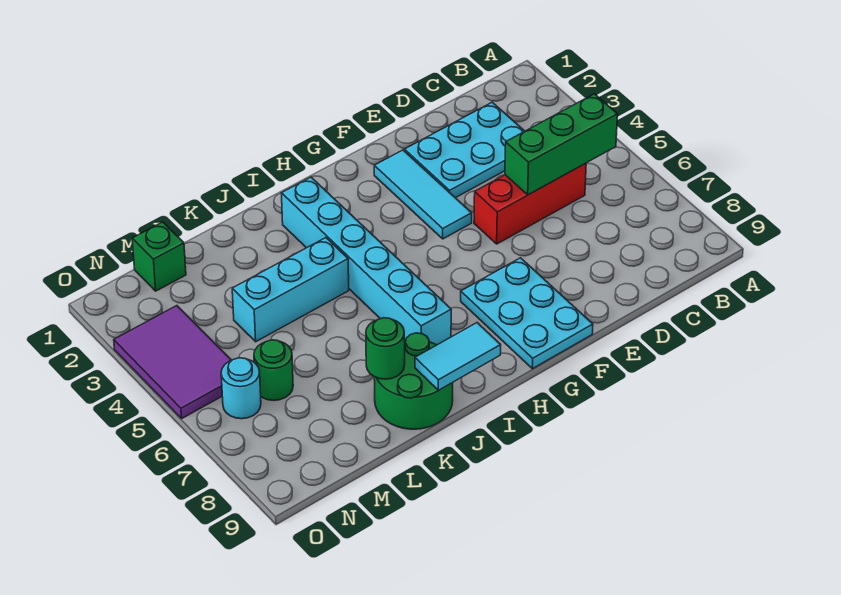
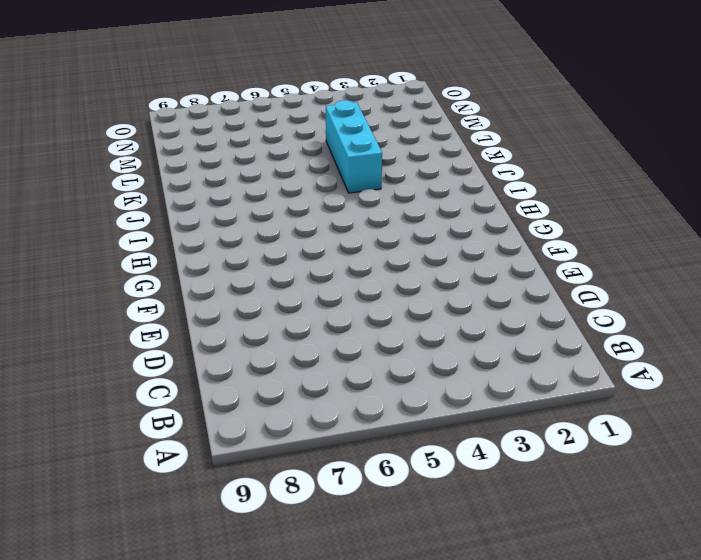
none -> cyan 2x3 plate [404,102,525,198]
none -> red 1x3 brick [474,163,586,244]
none -> cyan 1x3 tile [374,150,472,239]

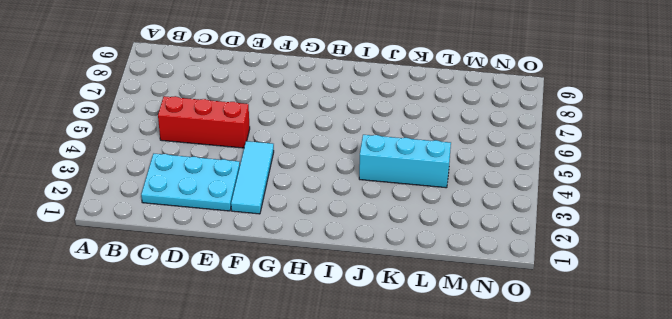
none -> cyan 2x3 plate [461,258,593,369]
none -> cyan 1x6 brick [281,177,451,345]
none -> green 2x2 round brick [374,333,453,429]

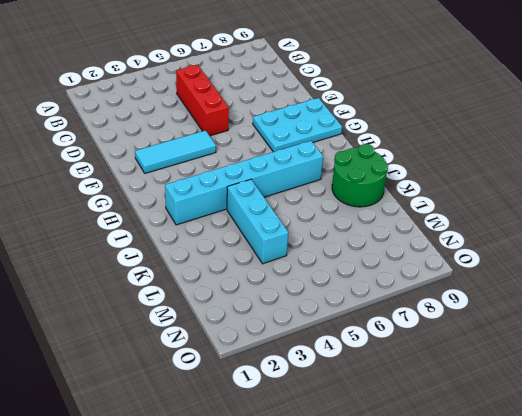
none -> cyan 2x3 plate [404,102,525,198]
none -> green 1x1 brick [132,222,186,291]
none -> green 1x1 round brick [254,340,293,401]

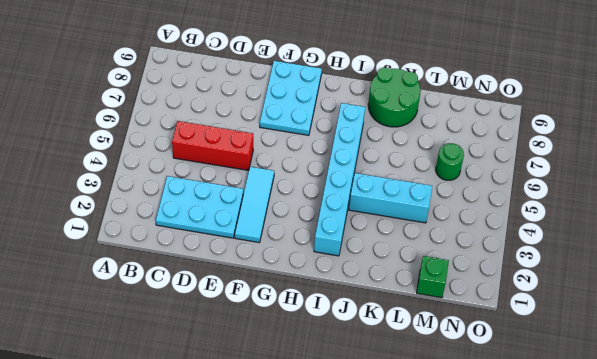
none -> purple 2x3 tile [114,306,231,418]
none -> cyan 1x1 round brick [221,358,261,419]
none -> green 1x3 brick [505,94,618,195]

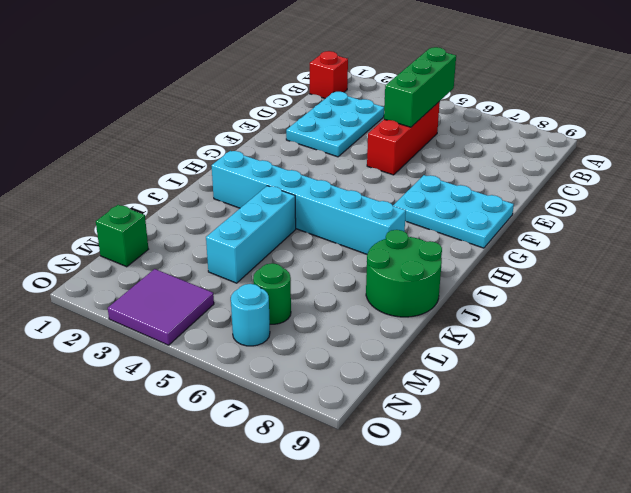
red 1x1 brick [310,51,348,99] -> none
purple 2x2 tile [108,269,214,345] -> purple 2x3 tile [114,306,231,418]
none -> cyan 1x3 tile [374,150,472,239]
none -> cyan 1x2 tile [415,323,501,390]
none -> green 1x1 round brick [366,318,405,379]

